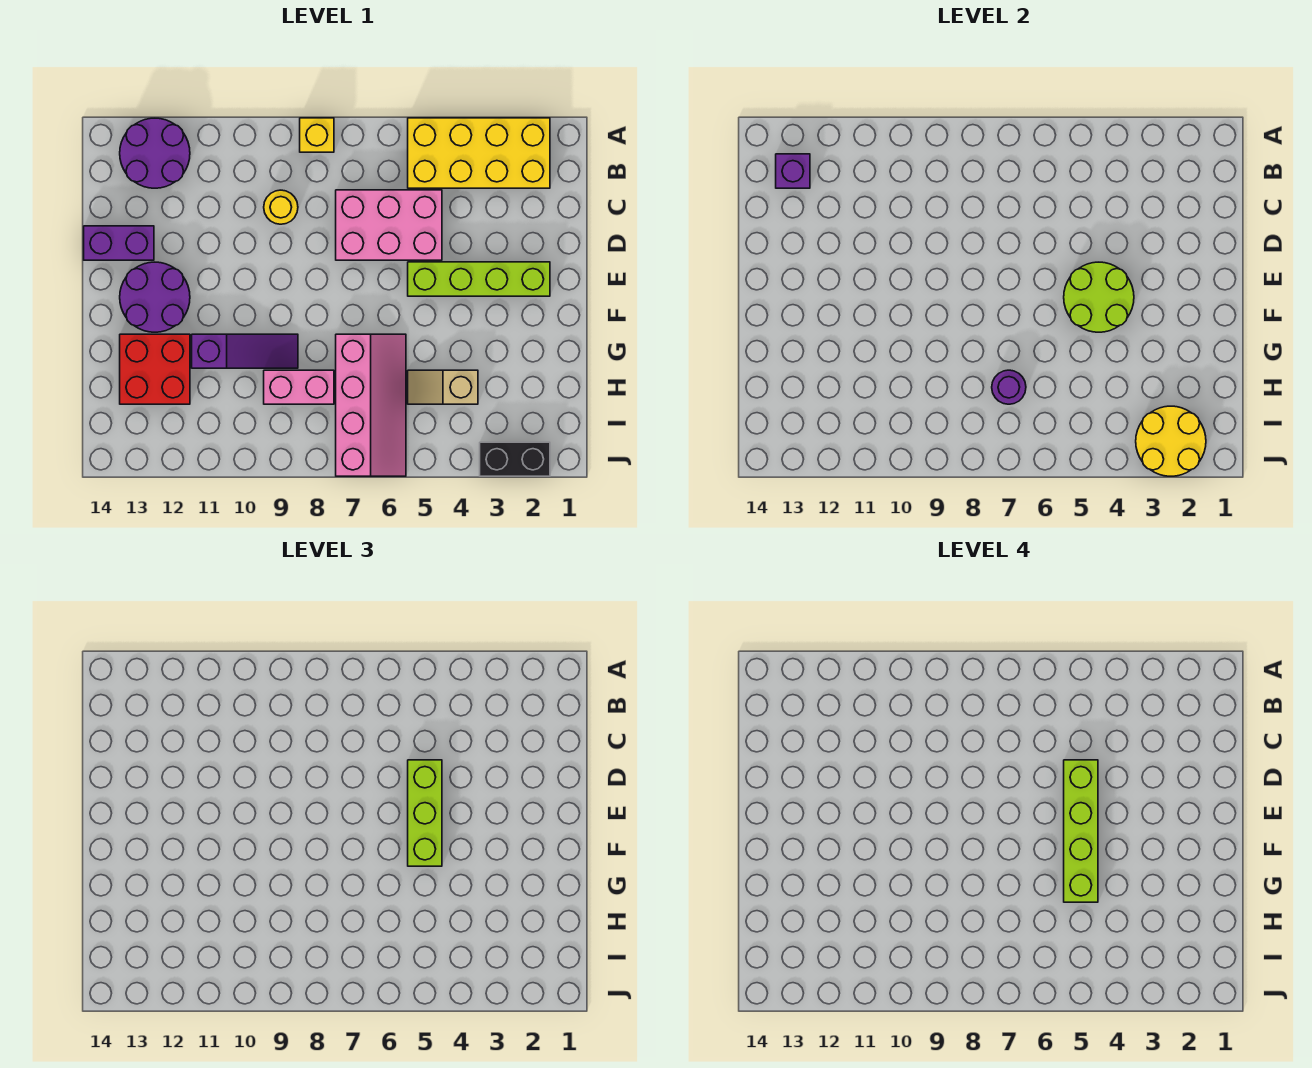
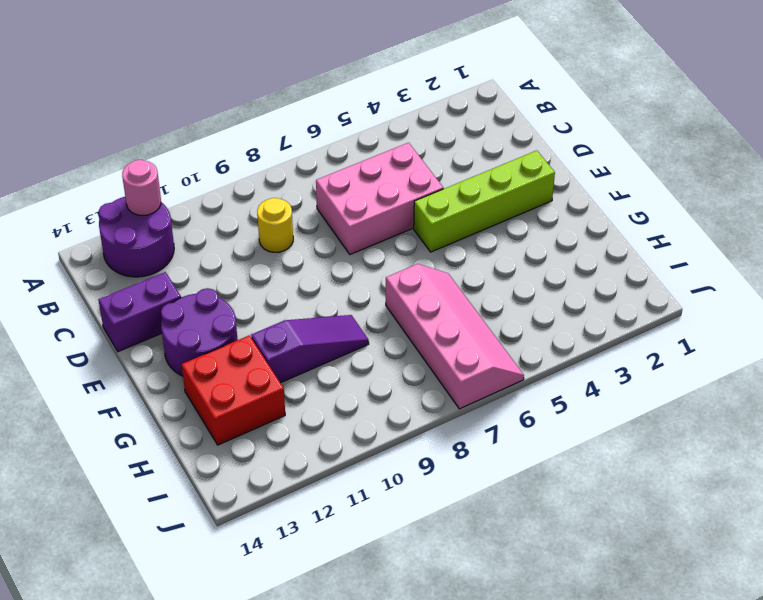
pink 1x1 round brick [122,160,161,215] -> none
none -> yellow 2x4 brick [408,118,550,188]
none -> yellow 1x1 brick [300,118,334,152]
none -> tan 1x2 slope [408,370,478,404]

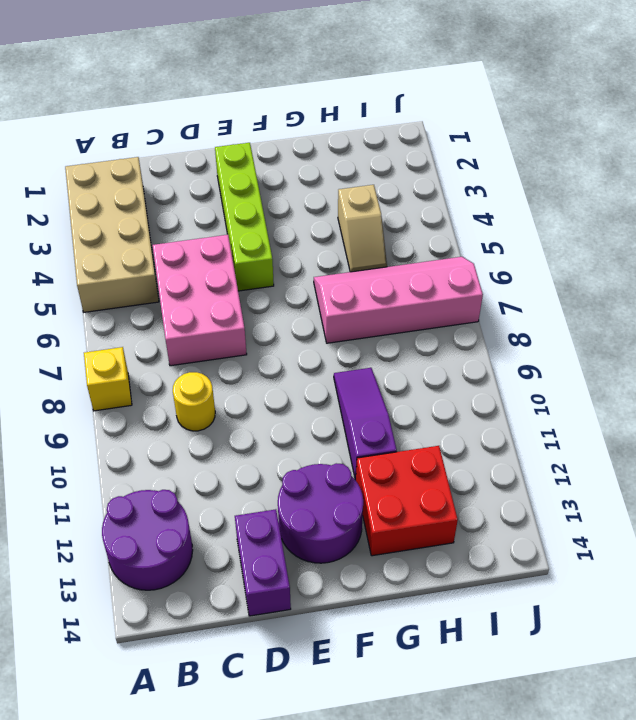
tan 2x4 brick [65,157,159,312] -> yellow 2x4 brick [408,118,550,188]
none -> pink 1x2 brick [264,370,334,404]
none -> black 1x2 brick [480,442,550,476]
none -> purple 1x1 brick [776,154,810,188]

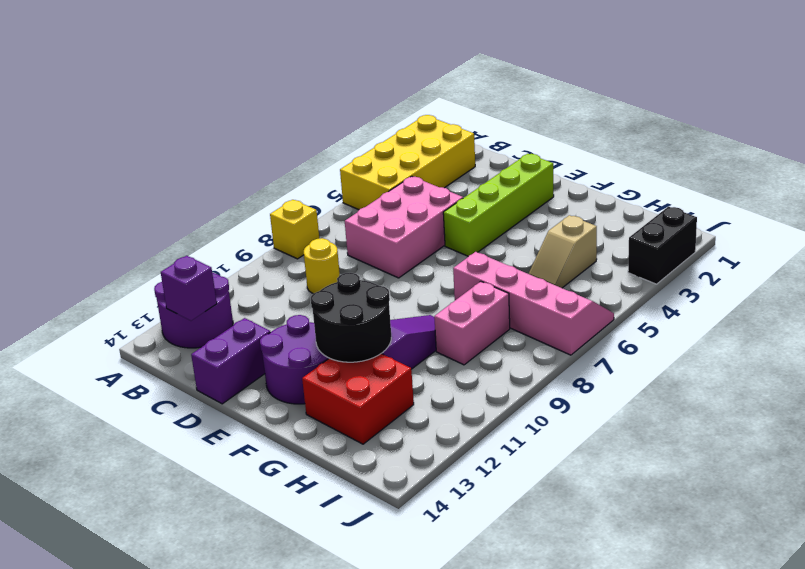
black 2x2 round brick [311,273,391,362] -> none
none -> lime 2x2 round brick [1064,262,1134,332]
none -> purple 1x1 round brick [992,370,1026,404]
none -> yellow 2x2 round brick [1136,406,1206,476]

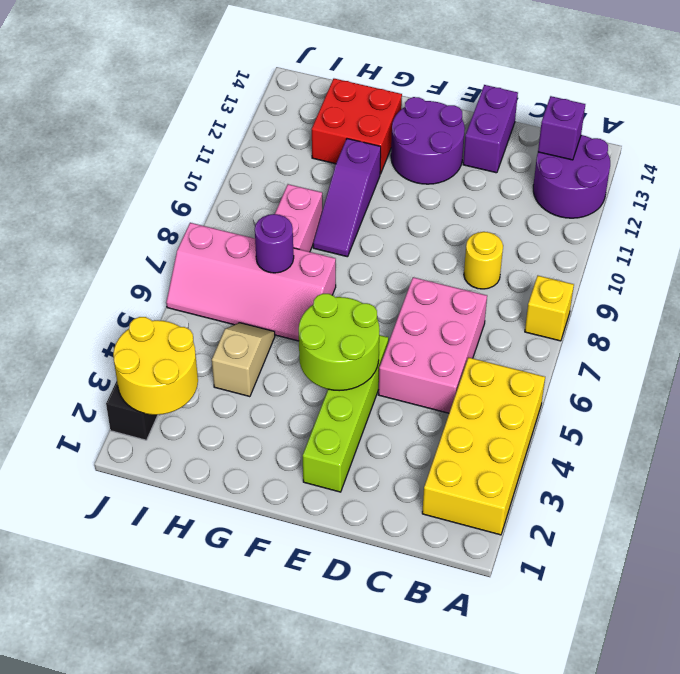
none -> lime 1x3 brick [408,760,442,866]
none -> lime 1x4 brick [1064,760,1098,902]

